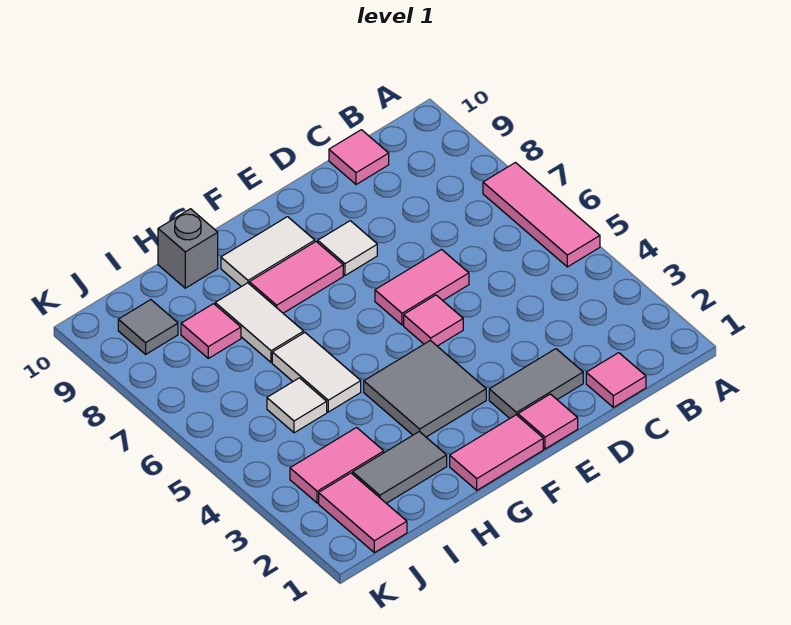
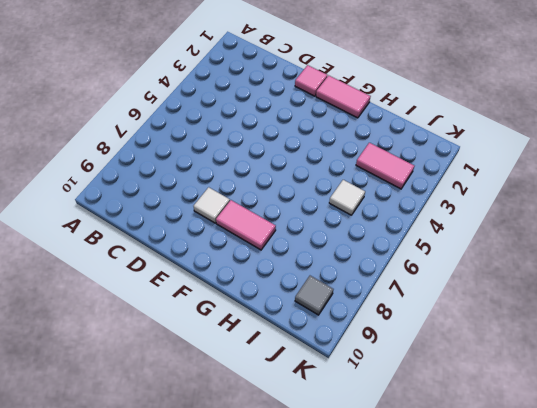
none -> pink 1x3 tile [483,163,600,267]
none -> pink 1x1 tile [586,353,646,407]
none -> pink 1x1 tile [329,130,389,185]

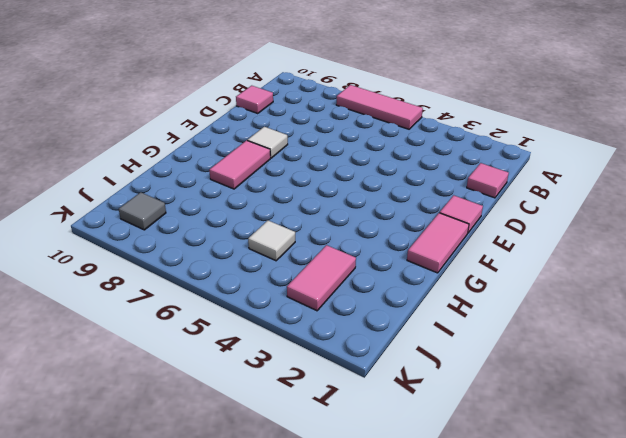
none -> grey 1x2 tile [489,349,583,418]
none -> pink 1x2 tile [375,250,469,325]
none -> pink 1x1 tile [404,295,463,346]

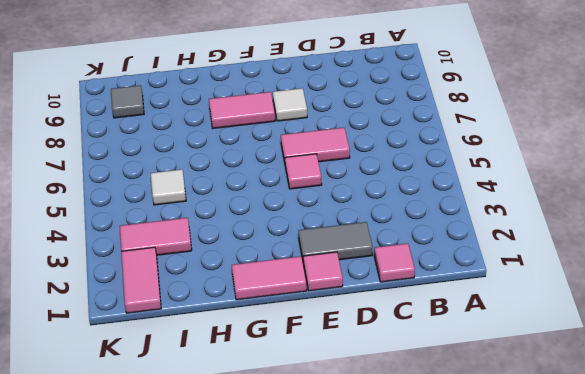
none -> pink 1x3 tile [483,163,600,267]
none -> pink 1x1 tile [329,130,389,185]
none -> grey 2x2 tile [364,340,486,437]

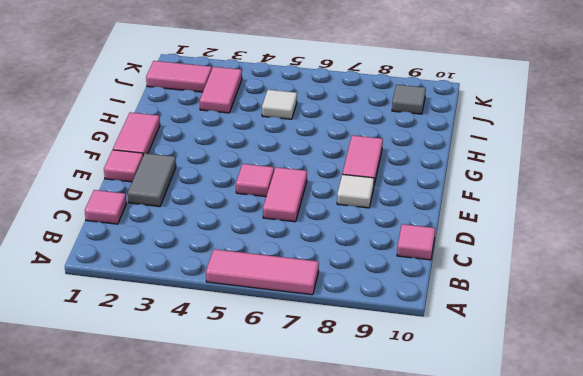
none -> grey 2x2 tile [364,340,486,437]
none -> white 1x2 tile [221,217,315,287]
none -> grey 1x2 tile [353,431,447,503]

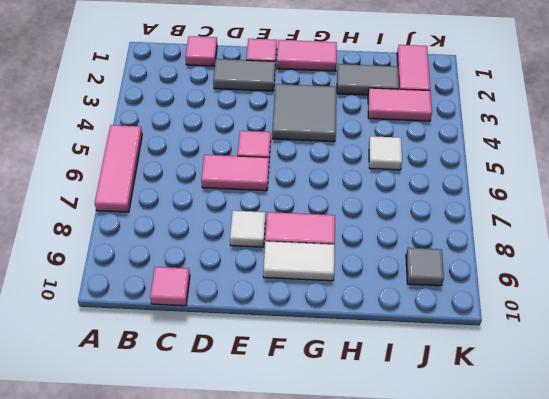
none -> white 1x2 tile [272,333,361,412]
none -> white 1x2 tile [215,283,304,362]
none -> grey 1x1 brick [158,209,218,288]

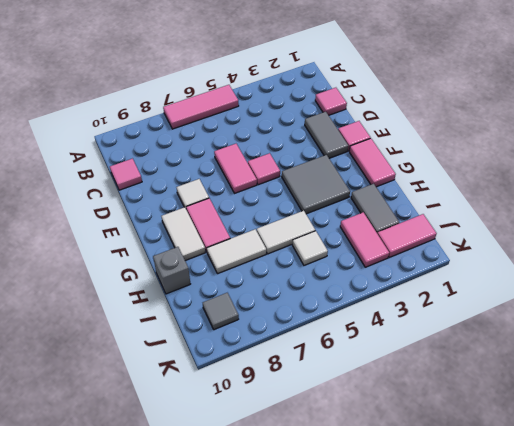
none -> pink 1x1 tile [181,304,241,358]

